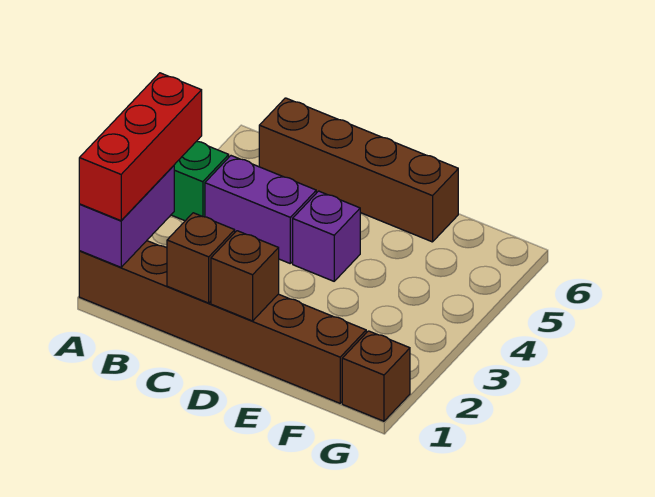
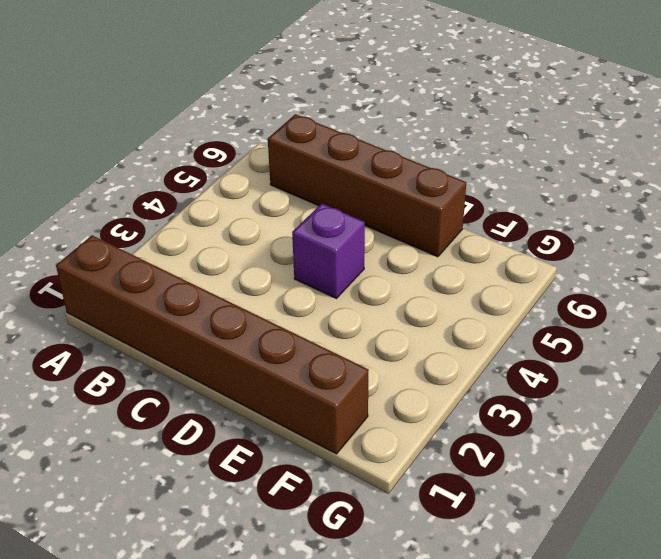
none -> green 1x1 brick [171,141,229,221]
none -> purple 1x2 brick [205,156,316,263]

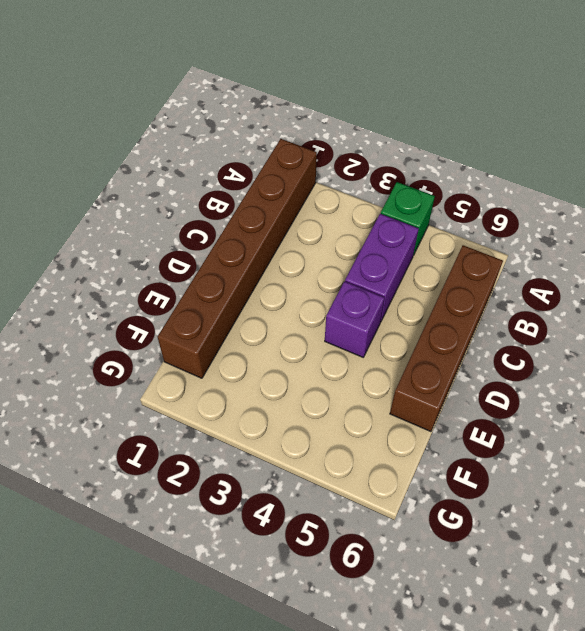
none -> brown 1x1 brick [342,331,410,421]
none -> purple 1x2 brick [79,166,174,267]

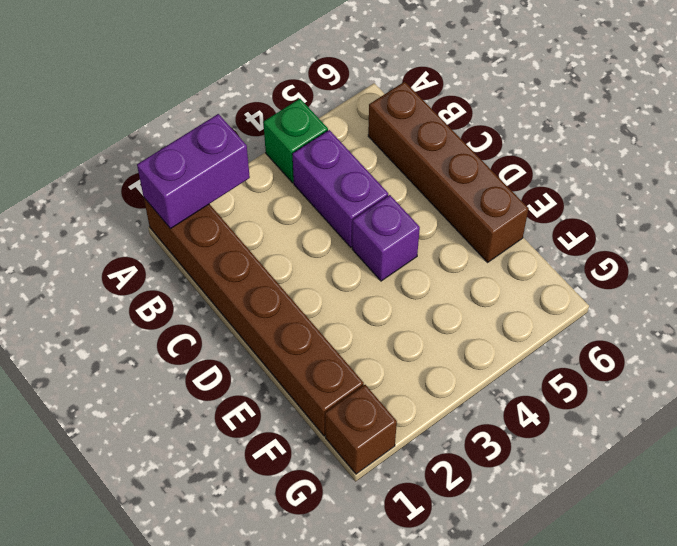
none -> brown 1x1 brick [167,213,235,303]
none -> brown 1x1 brick [211,231,279,321]

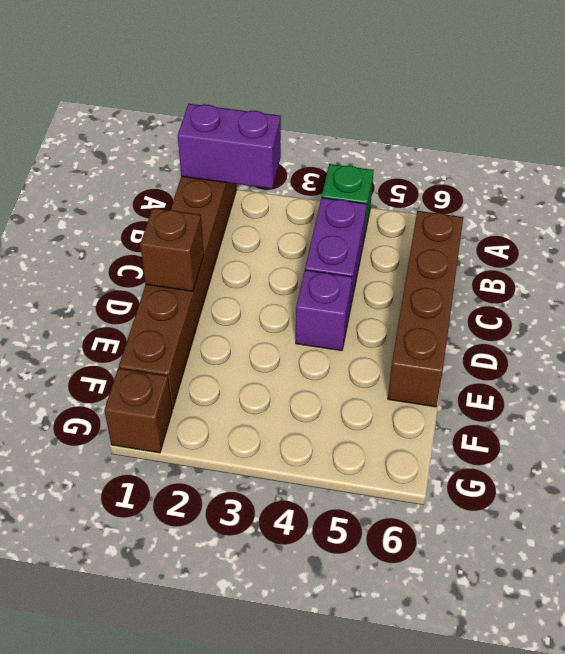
none -> brown 1x1 brick [167,213,235,303]
none -> red 1x3 brick [79,73,202,221]

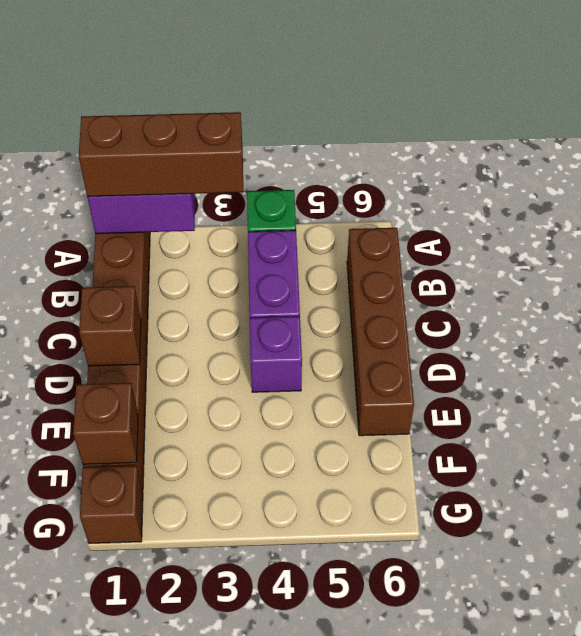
brown 1x3 brick [79,112,243,197] -> red 1x3 brick [79,73,202,221]
brown 1x1 brick [73,383,138,464] -> brown 1x1 brick moved to [167,213,235,303]

